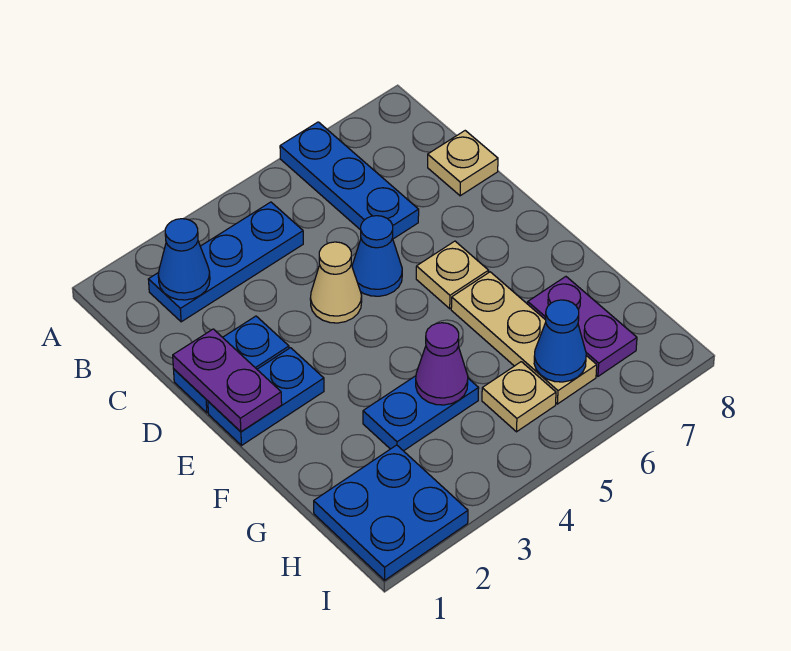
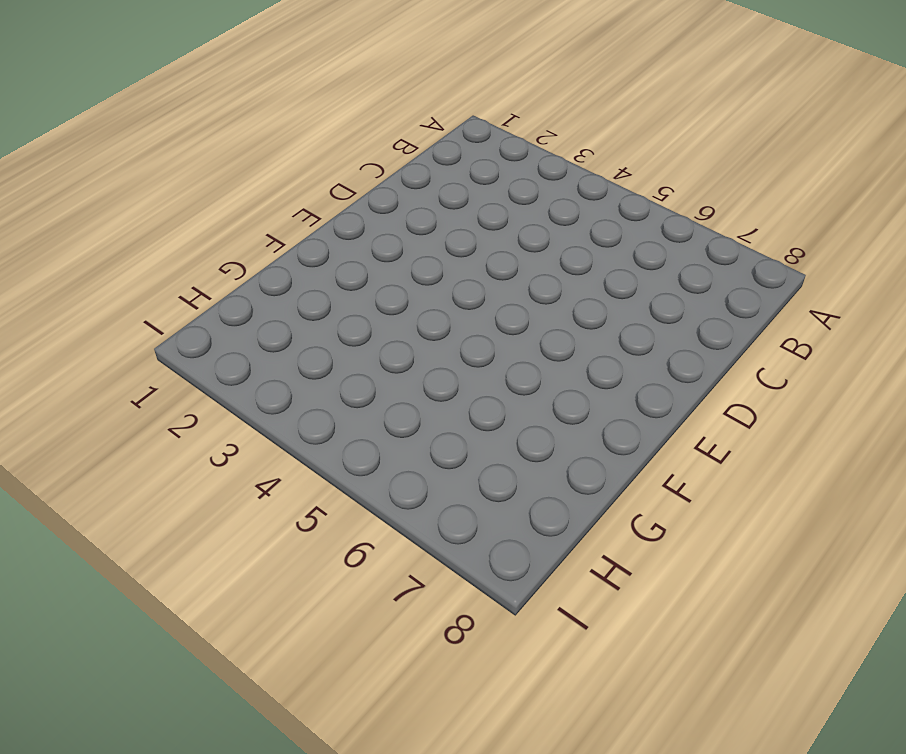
none -> blue 1x3 plate [280,122,419,239]
none -> blue 1x3 plate [148,202,303,322]
none -> tan 1x1 plate [428,131,498,196]

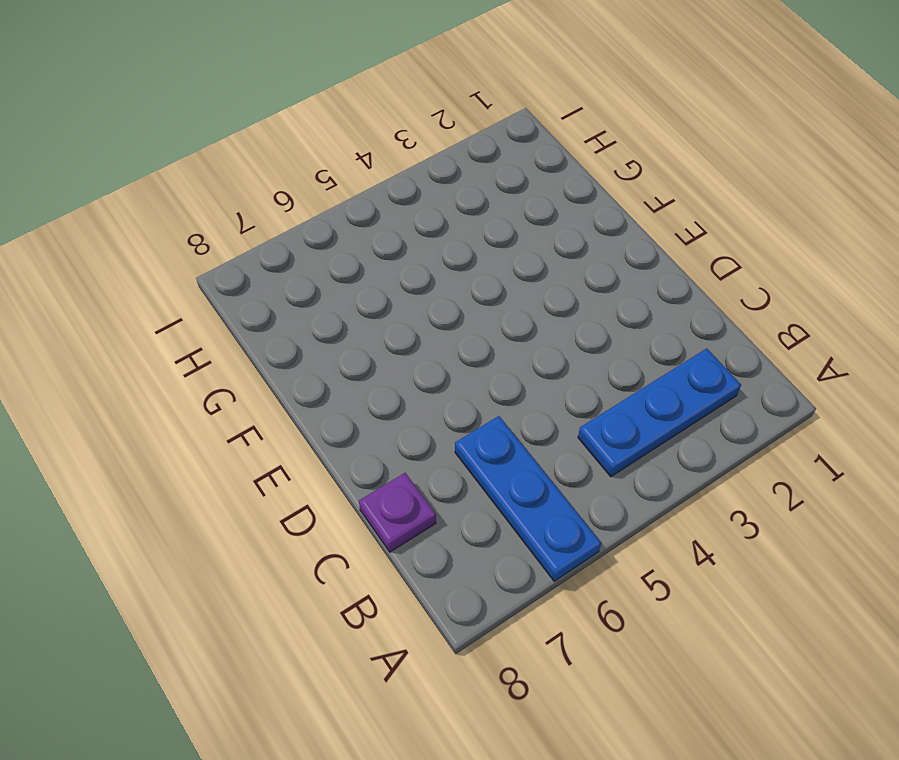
purple 1x1 plate [359,473,436,552] -> tan 1x1 plate [428,131,498,196]
none -> blue 1x2 plate [174,316,289,413]
none -> tan 1x1 cone [310,242,362,323]
none -> blue 1x1 cone [352,216,402,296]

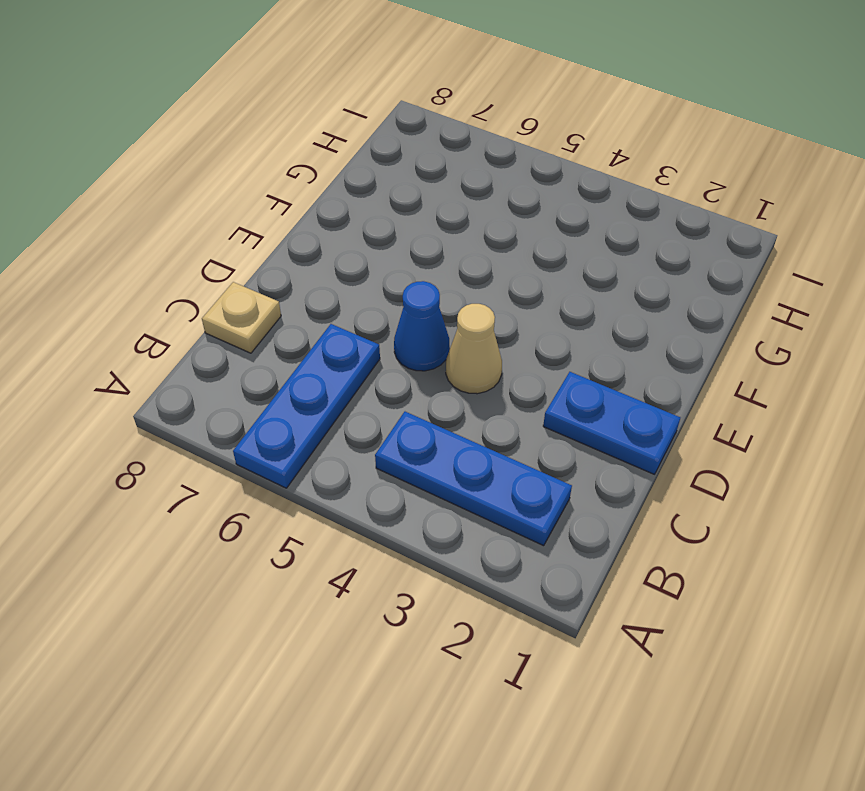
none -> blue 1x2 plate [208,348,324,445]
none -> tan 1x1 plate [416,241,489,309]
none -> tan 1x3 plate [451,272,597,404]

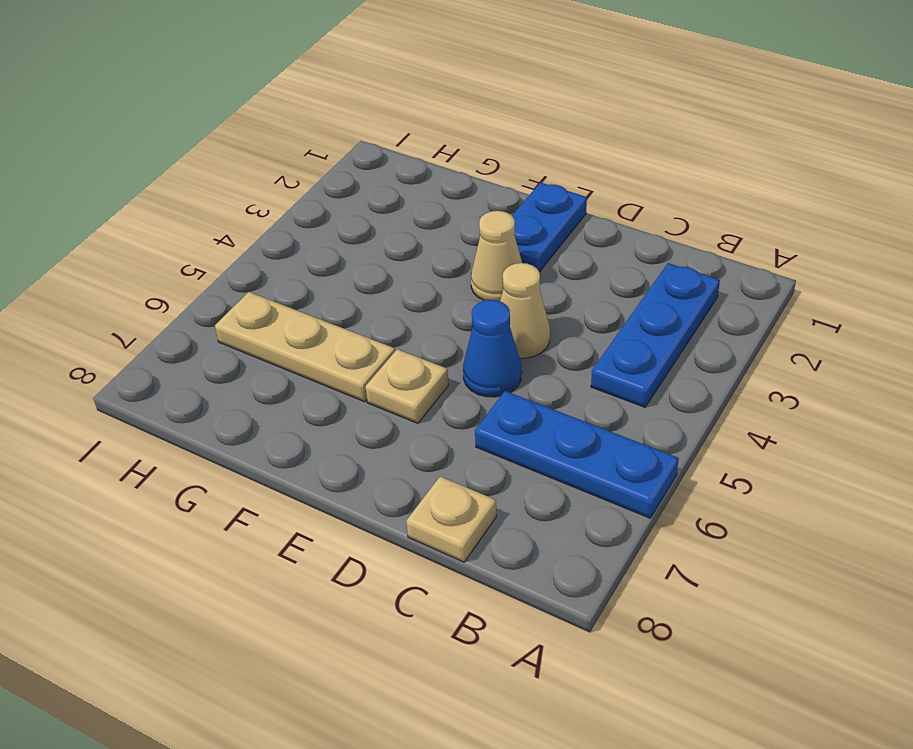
tan 1x1 cone [471,211,522,301] -> none
none -> blue 1x2 plate [174,316,289,413]
none -> blue 1x2 plate [363,376,479,451]
none -> purple 1x2 plate [528,277,637,376]

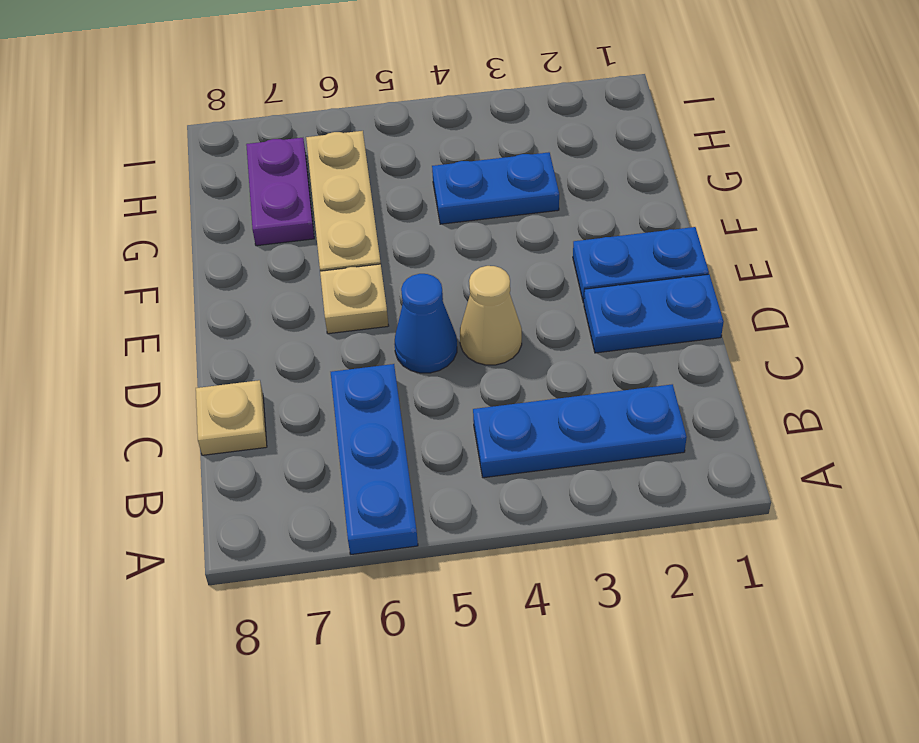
none -> blue 2x2 plate [314,445,468,580]
none -> tan 1x1 plate [482,362,556,432]
none -> blue 1x1 cone [158,219,210,300]

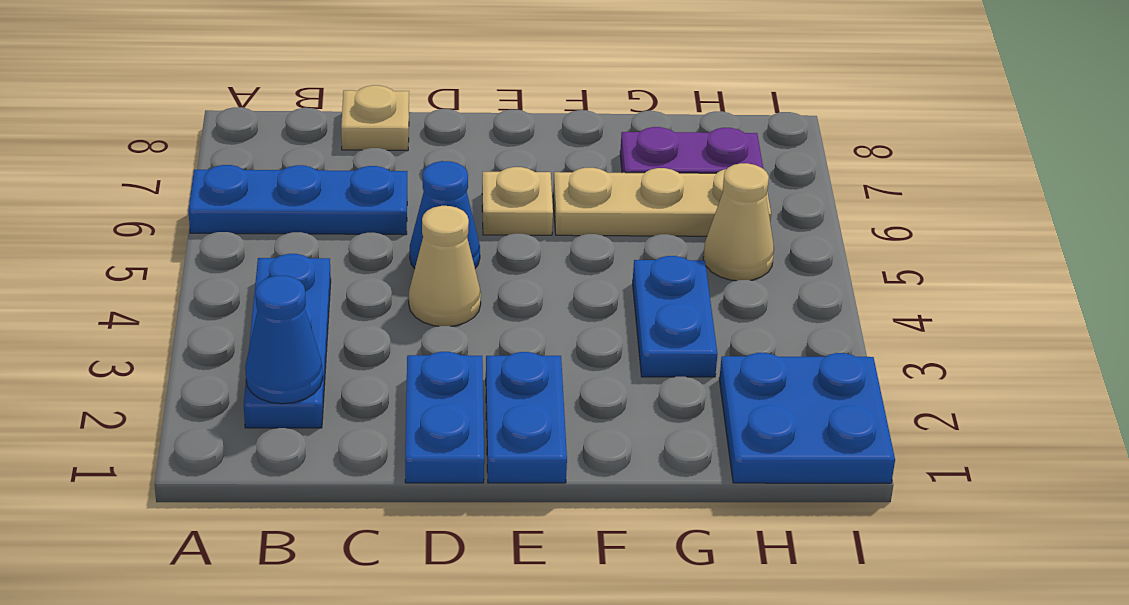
tan 1x1 cone [703,163,774,281] -> tan 1x1 plate [482,362,556,432]
none -> purple 1x2 plate [173,329,282,432]
none -> purple 1x1 cone [416,323,468,405]
none -> blue 1x1 cone [534,300,586,382]

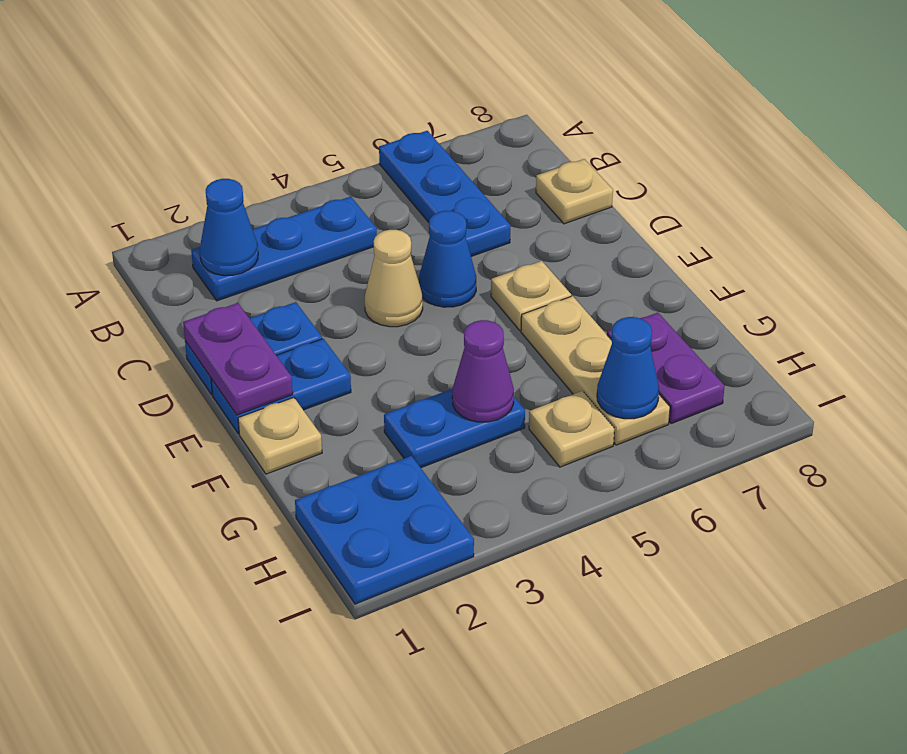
tan 1x1 plate [238,397,322,474] -> none

